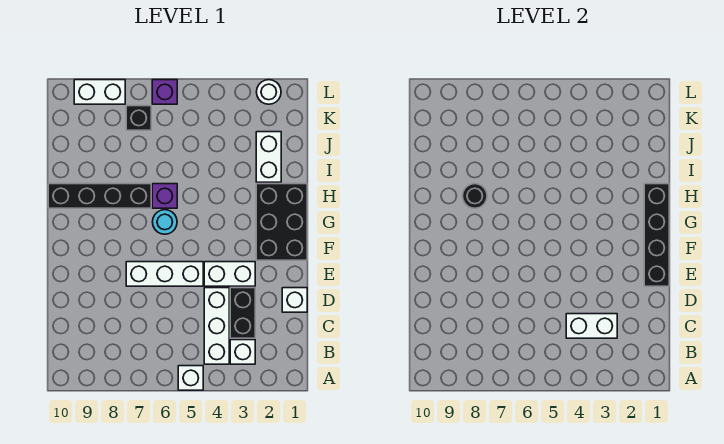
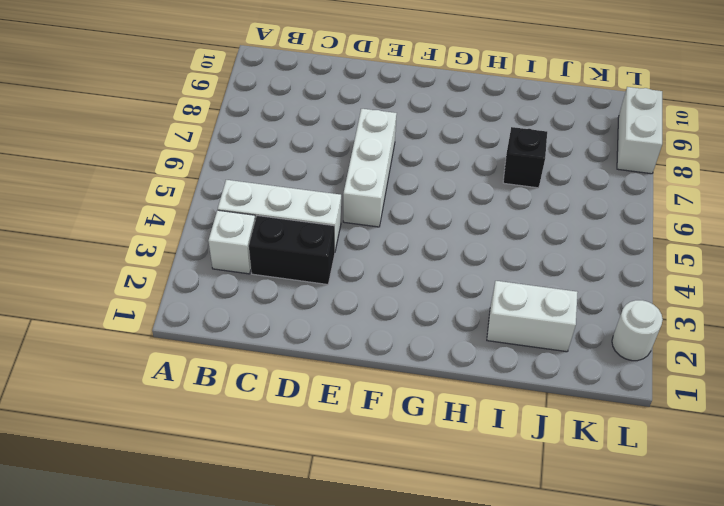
black 1x1 brick [503,127,547,188] -> black 1x1 brick moved to [126,106,151,130]
none -> white 1x1 brick [178,366,203,390]
none -> white 1x1 brick [282,288,307,312]
none -> white 1x2 brick [204,262,255,286]

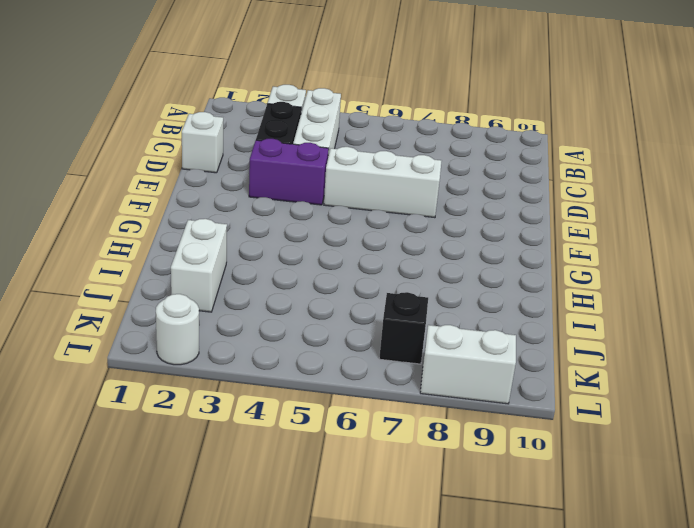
purple 1x2 brick [249,139,329,205] -> white 1x2 brick [204,262,255,286]
none -> white 1x1 brick [178,366,203,390]
none -> black 2x3 brick [256,184,307,260]
none -> cyan 1x1 round brick [153,210,177,234]

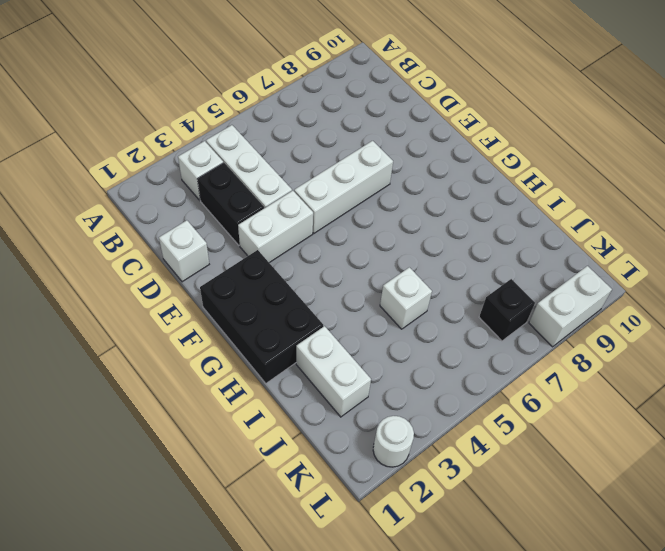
white 1x1 brick [380,267,432,329] -> white 1x1 brick moved to [178,366,203,390]
none -> cyan 1x1 round brick [153,210,177,234]
none -> purple 1x1 brick [152,184,177,208]
none -> black 1x4 brick [48,184,151,208]

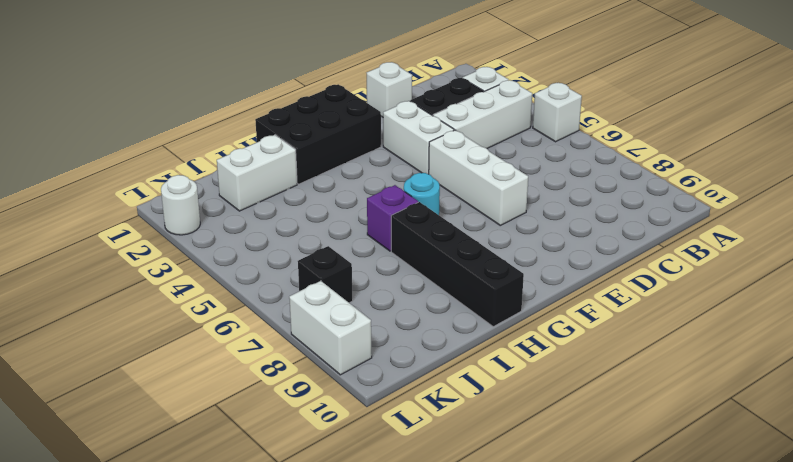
none -> purple 1x1 brick [152,80,177,104]
none -> white 1x2 brick [566,314,617,338]
none -> black 1x4 brick [644,184,669,286]

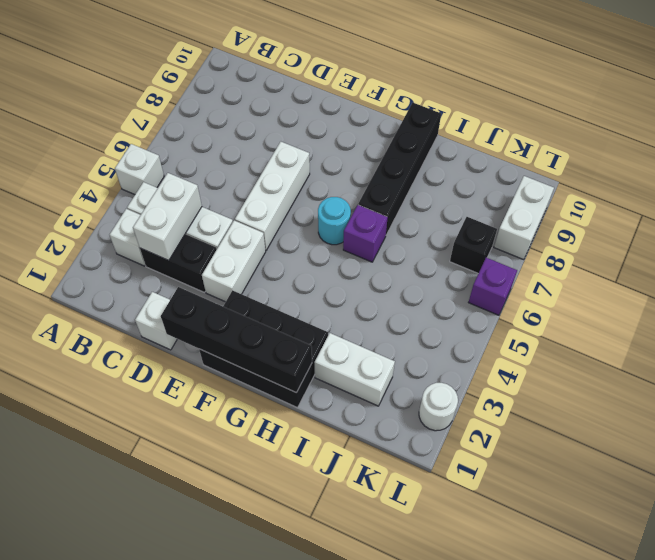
none -> black 1x1 round brick [463,184,487,208]

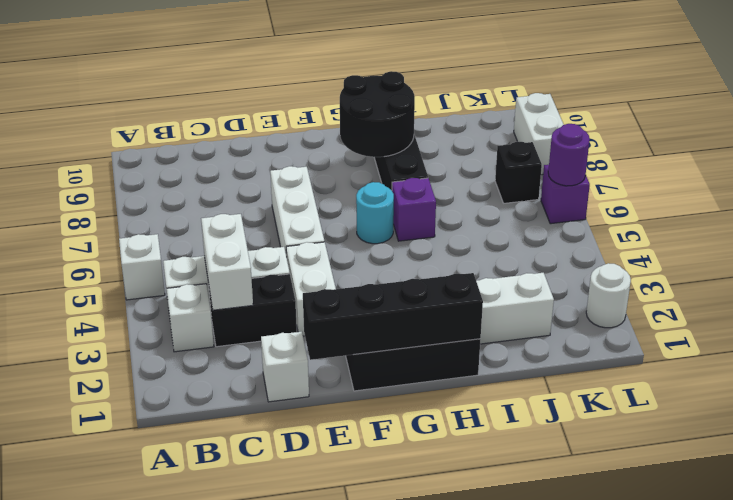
black 2x2 round brick [340,71,415,157] -> black 1x1 round brick [463,184,487,208]
purple 1x1 round brick [548,124,590,186] -> none

